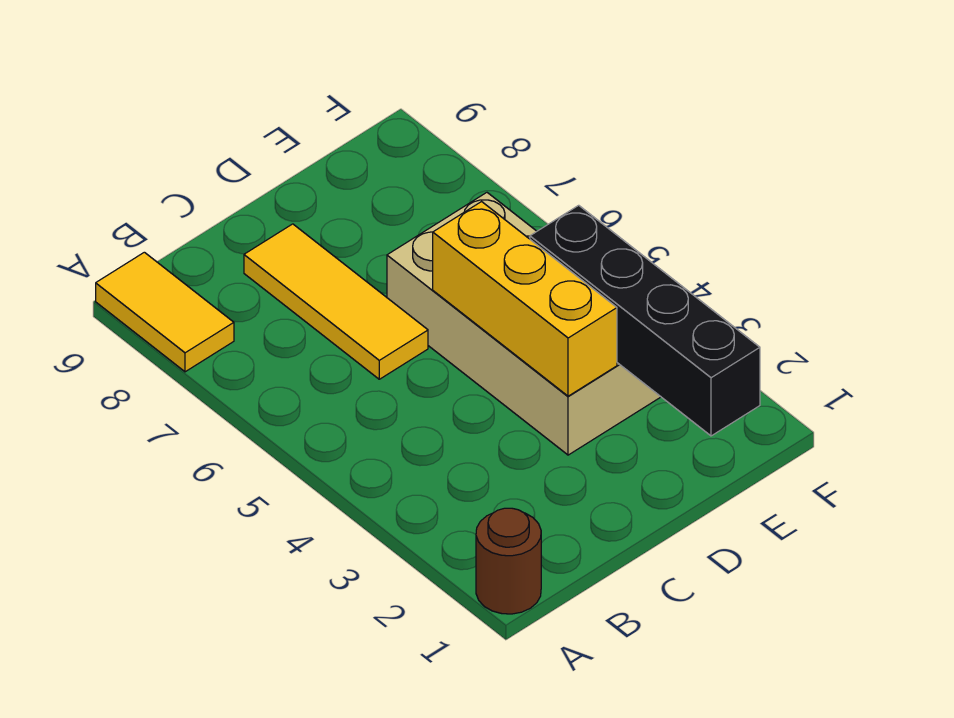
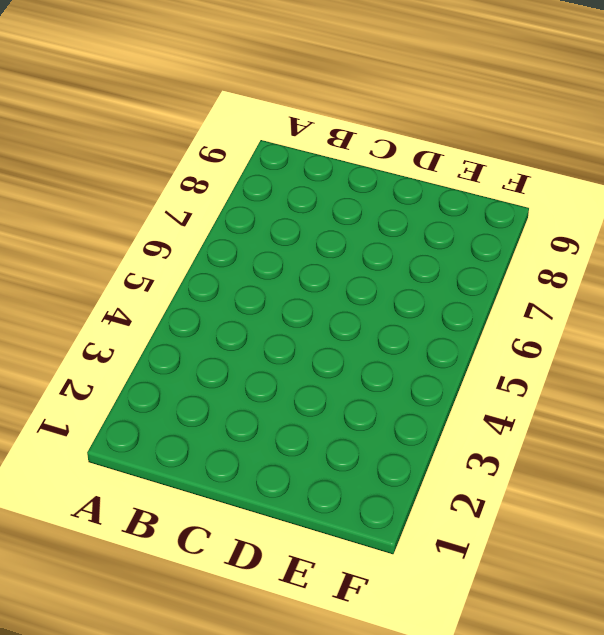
none -> brown 1x1 round brick [476,508,541,614]
none -> yellow 1x2 tile [96,252,234,372]

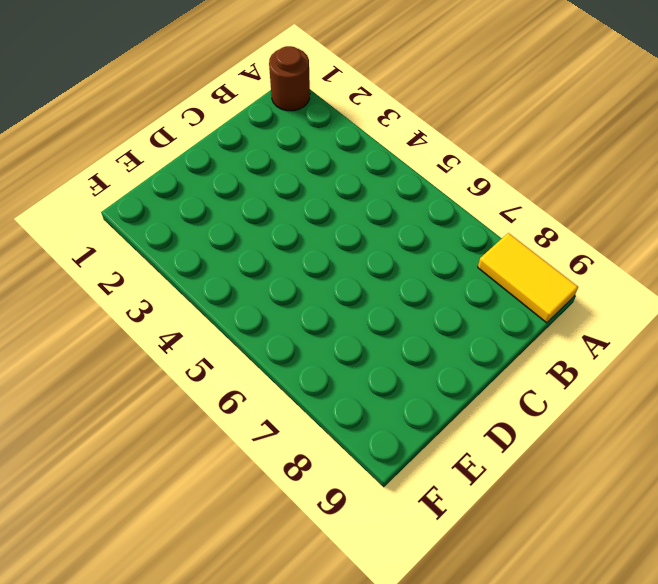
none -> yellow 1x3 tile [244,224,428,379]
none -> tan 2x4 brick [387,193,661,455]

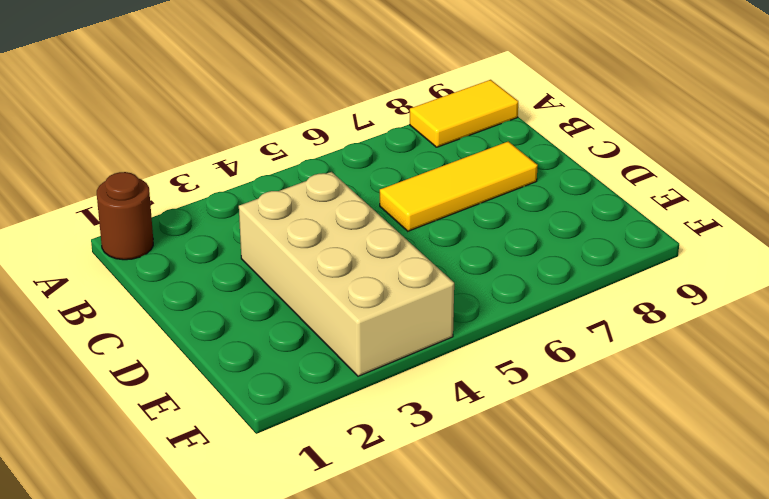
tan 2x4 brick [239,172,454,376] -> tan 2x4 brick turned to [387,193,661,455]
none -> yellow 1x3 brick [433,202,617,396]
none -> black 1x4 brick [530,205,760,436]

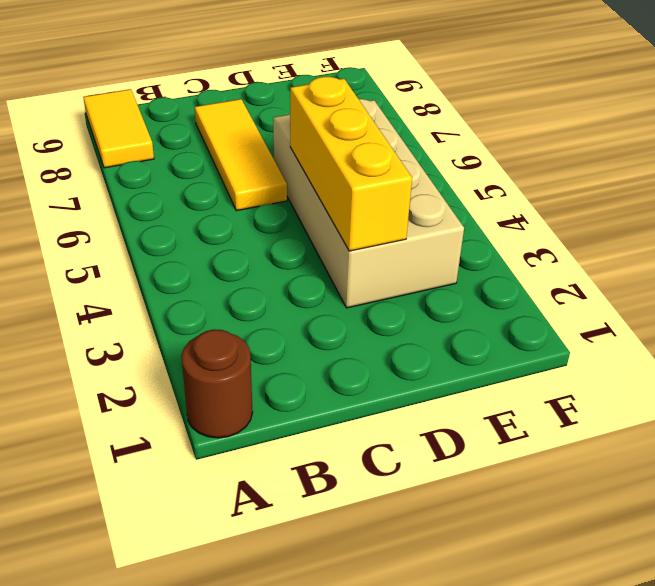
none -> black 1x4 brick [530,205,760,436]

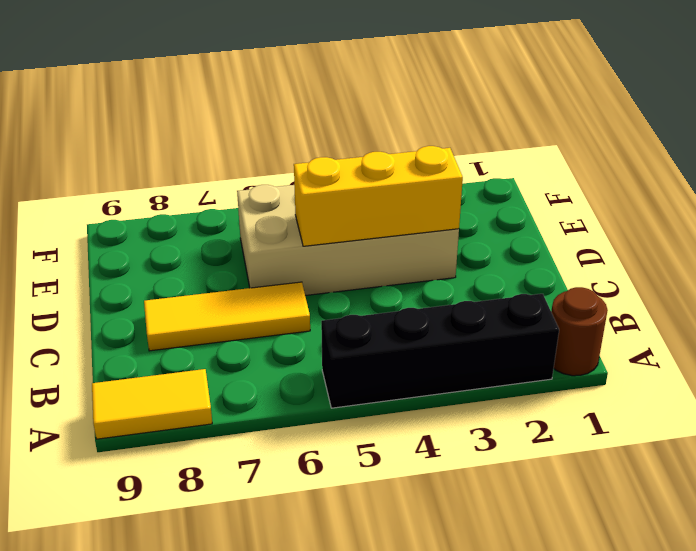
black 1x4 brick [321,294,559,408] -> black 1x4 brick moved to [530,205,760,436]

